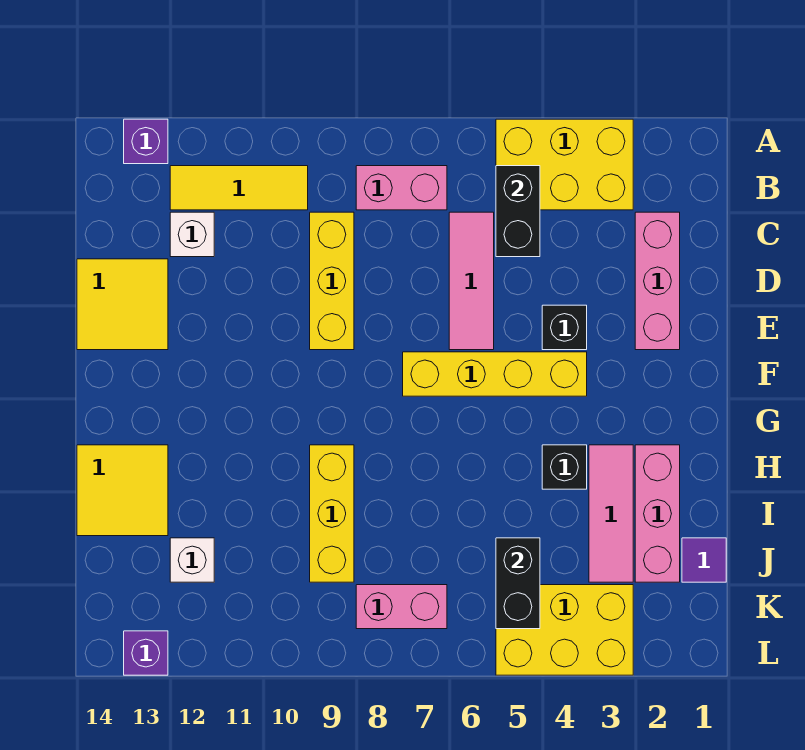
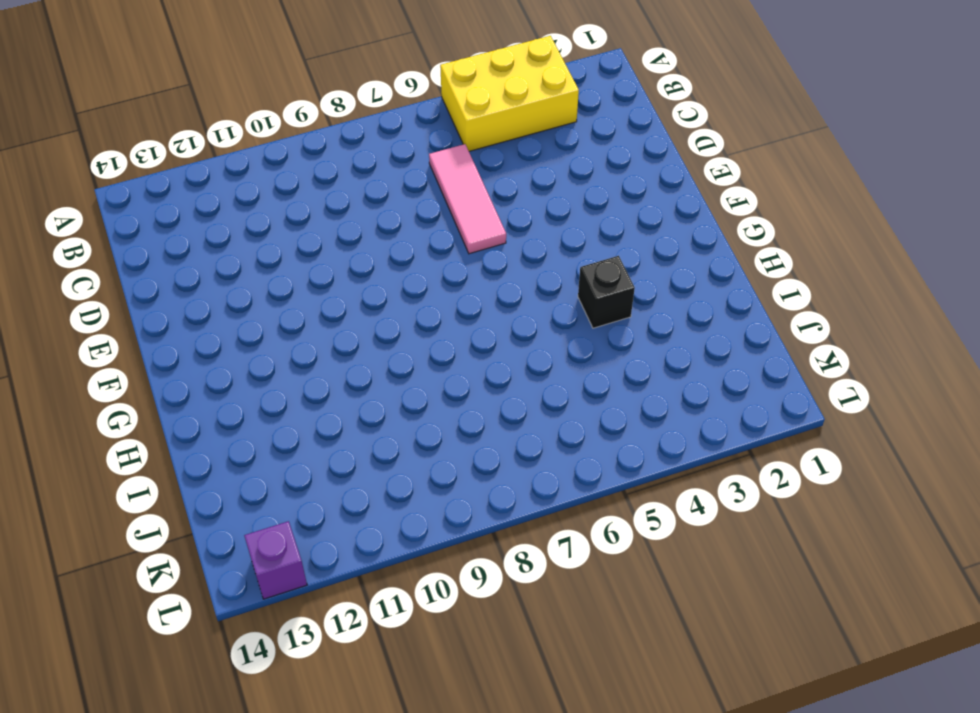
none -> purple 1x1 brick [124,119,168,164]
none -> pink 1x2 brick [356,166,447,210]
none -> yellow 1x3 tile [170,166,308,210]

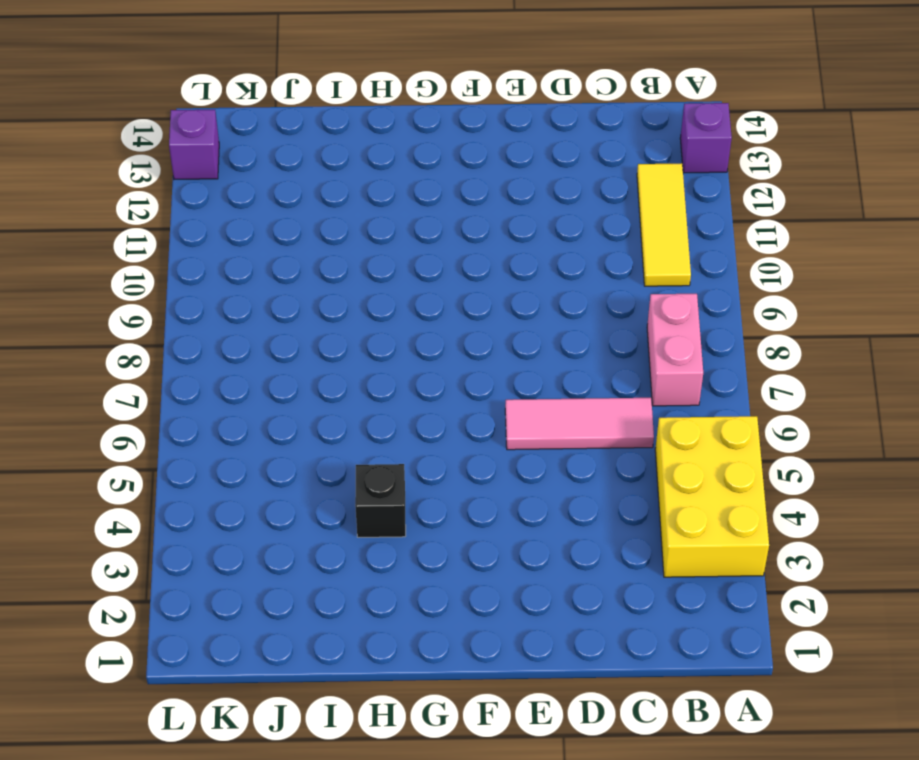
none -> pink 1x3 brick [635,212,680,350]
none -> yellow 1x3 brick [310,212,354,350]
none -> white 1x1 brick [170,212,214,257]

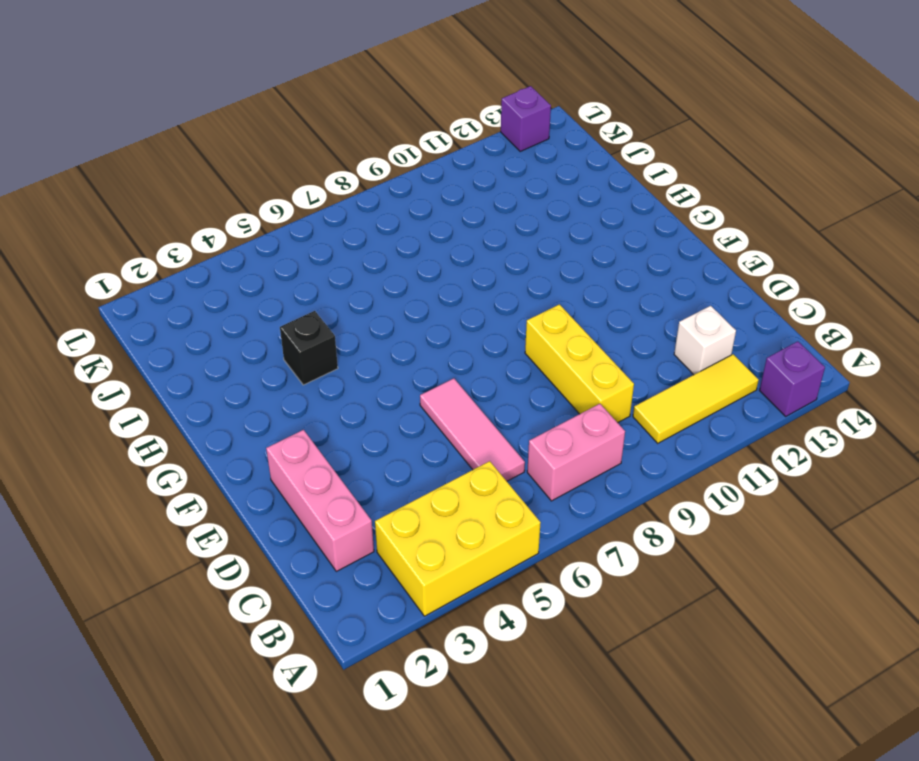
none -> yellow 2x2 tile [77,259,168,350]
none -> black 1x1 brick [542,305,587,350]
none -> yellow 1x4 brick [403,352,587,396]

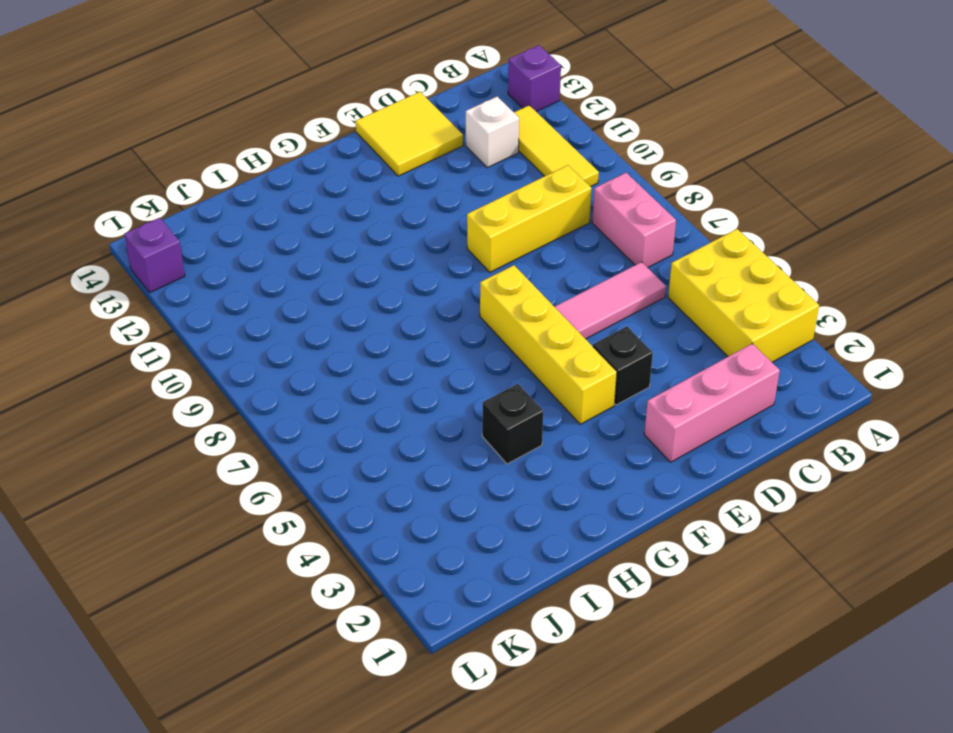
none -> pink 1x3 brick [635,445,680,582]
none -> pink 1x3 tile [589,445,633,582]
none -> yellow 1x3 brick [310,445,354,582]

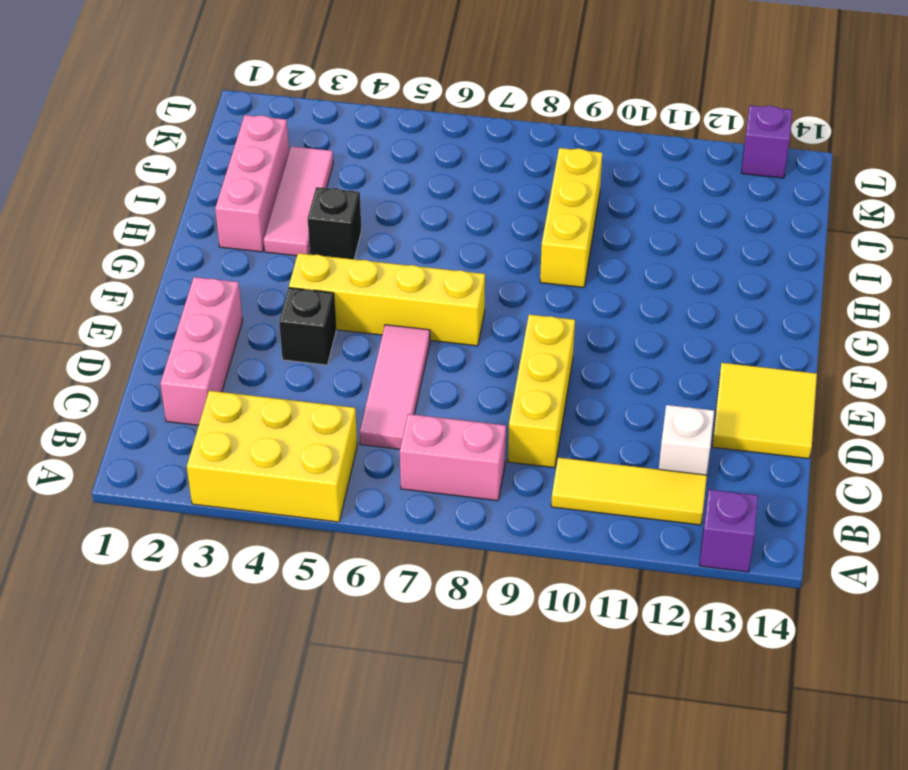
none -> yellow 2x2 tile [77,445,168,536]
none -> purple 1x1 tile [682,538,726,582]
none -> white 1x1 brick [170,538,214,582]

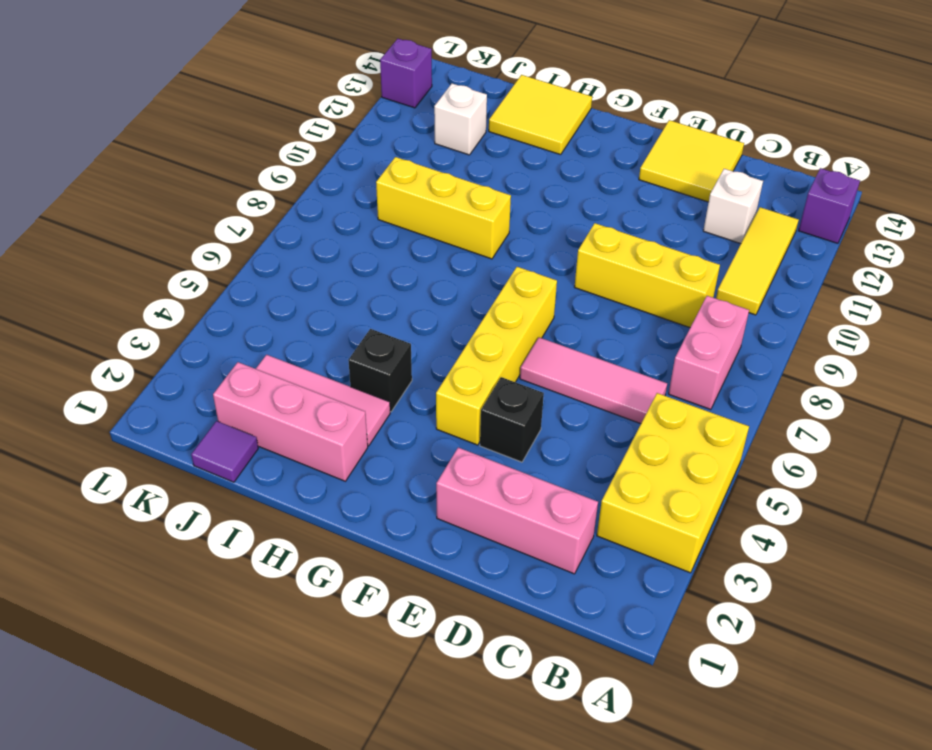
none -> yellow 2x3 brick [496,585,633,675]
none -> pink 1x2 brick [356,585,447,629]
none -> black 1x2 brick [496,166,540,257]

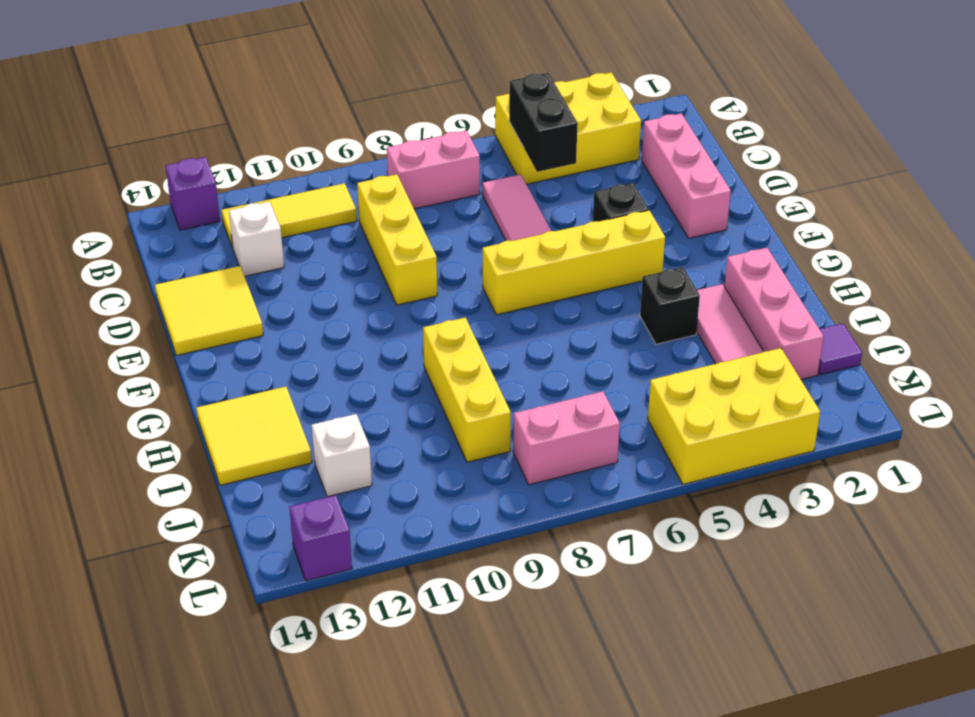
none -> black 1x2 brick [496,538,540,629]

